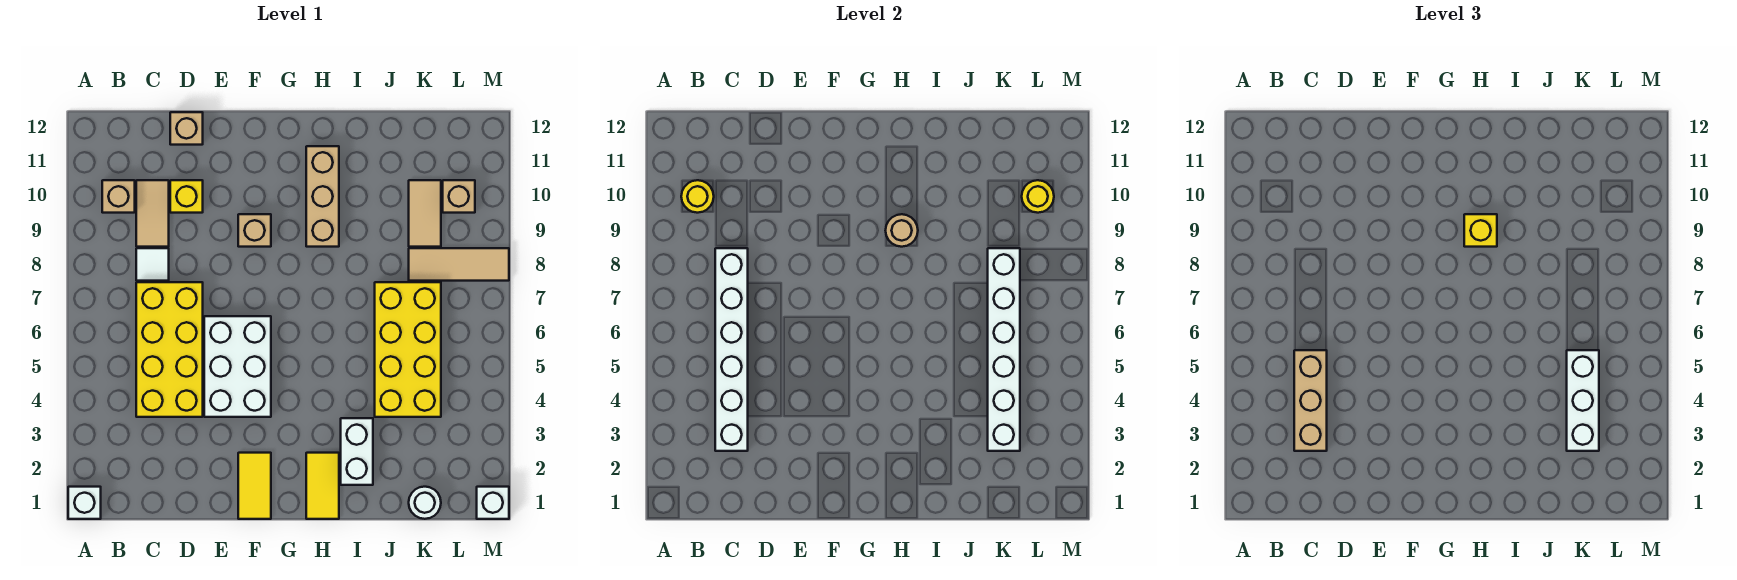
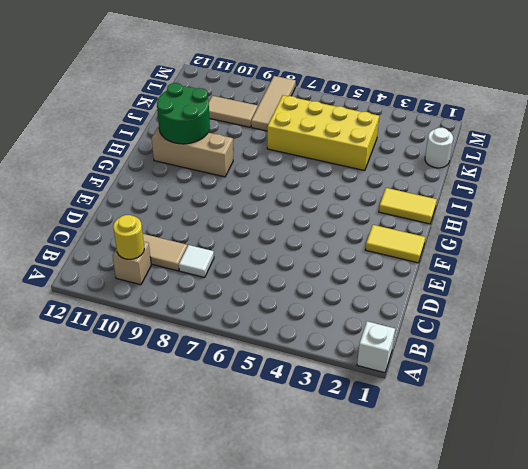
green 2x2 round brick [157,83,210,144] -> none
none -> yellow 2x4 brick [136,282,203,417]
none -> yellow 1x1 brick [170,180,203,213]
none -> tan 1x1 brick [170,112,203,145]

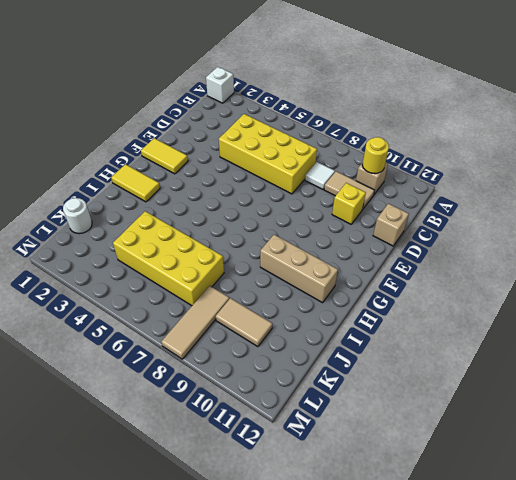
none -> white 2x3 brick [204,316,271,417]
none -> tan 1x1 brick [238,214,271,247]
none -> white 1x2 brick [341,418,373,485]

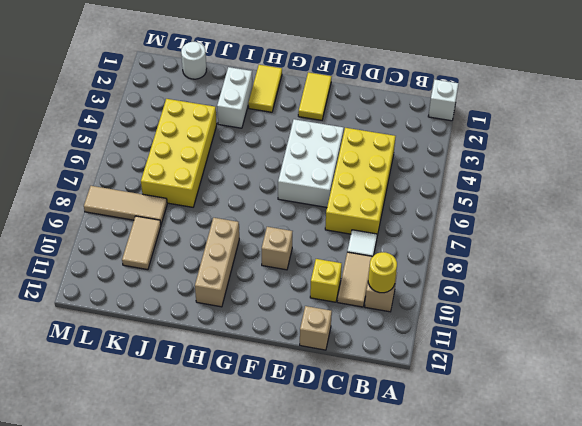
none -> tan 1x1 brick [443,180,475,213]
none -> white 1x1 brick [477,487,509,519]
none -> white 1x6 brick [715,248,748,451]

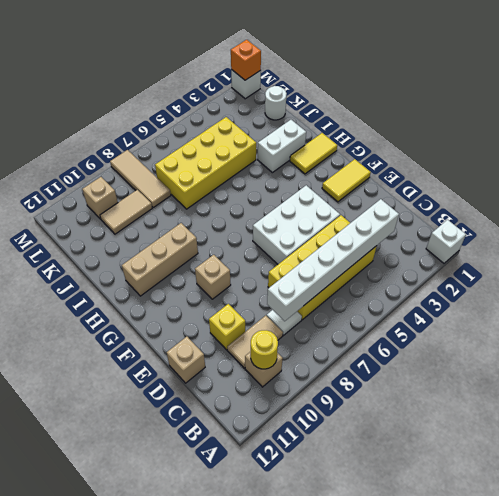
orange 1x1 brick [231,40,261,80] -> none
none -> tan 1x1 round brick [886,214,918,247]
none -> white 1x6 brick [988,248,1020,451]
none -> yellow 1x1 round brick [1022,180,1054,213]

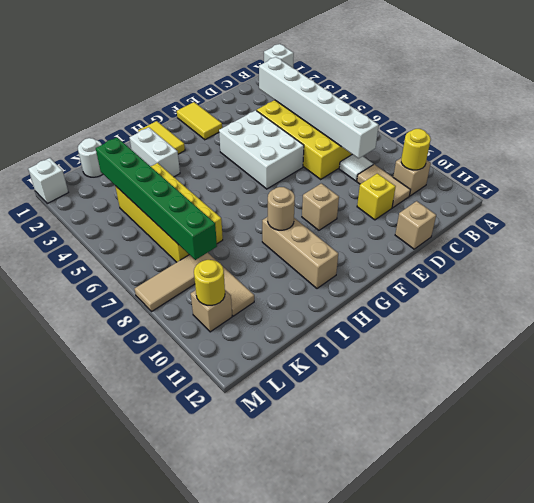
green 1x6 brick [96,137,217,260] -> white 1x6 brick [988,248,1020,451]
none -> tan 1x3 brick [1294,350,1327,451]
none -> yellow 1x1 brick [1464,214,1497,247]
none -> white 1x3 brick [1567,350,1599,451]

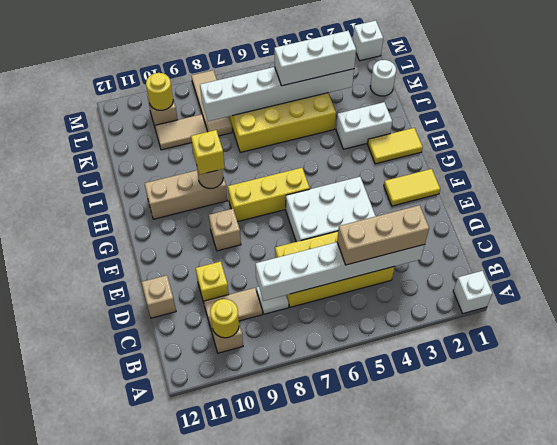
yellow 1x3 brick [228,168,310,222] -> none

